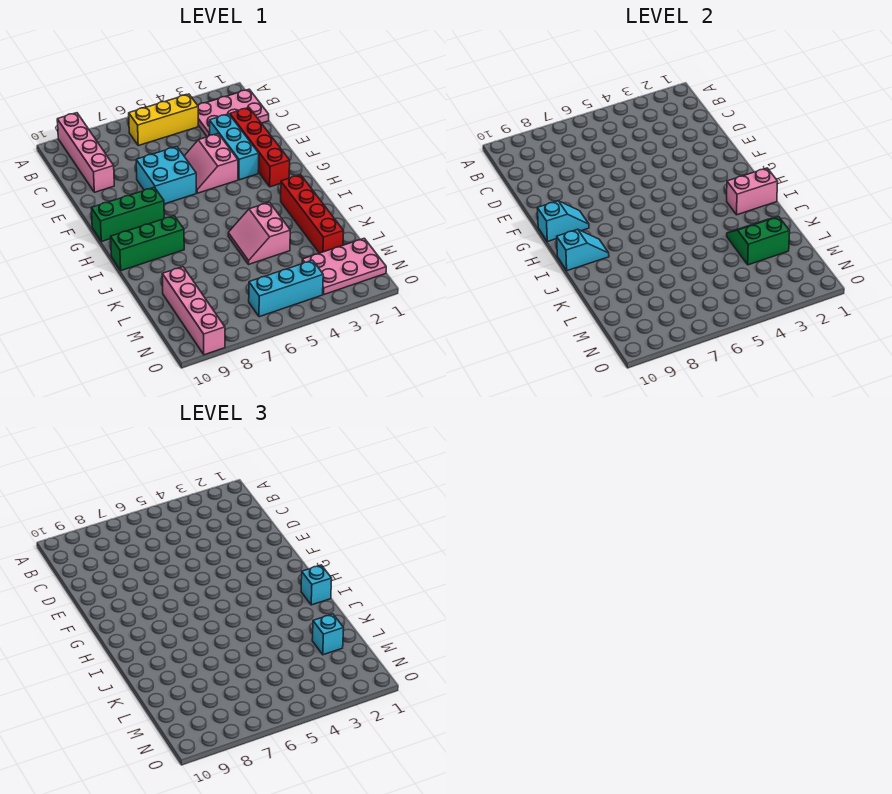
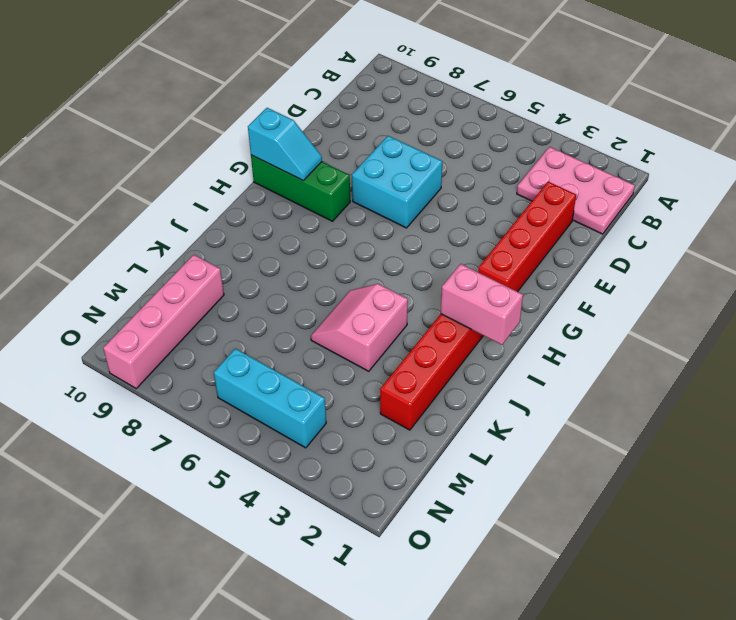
none -> pink 1x4 brick [57,113,114,192]
none -> yellow 1x3 brick [129,94,198,146]
none -> cyan 1x3 brick [210,114,259,180]

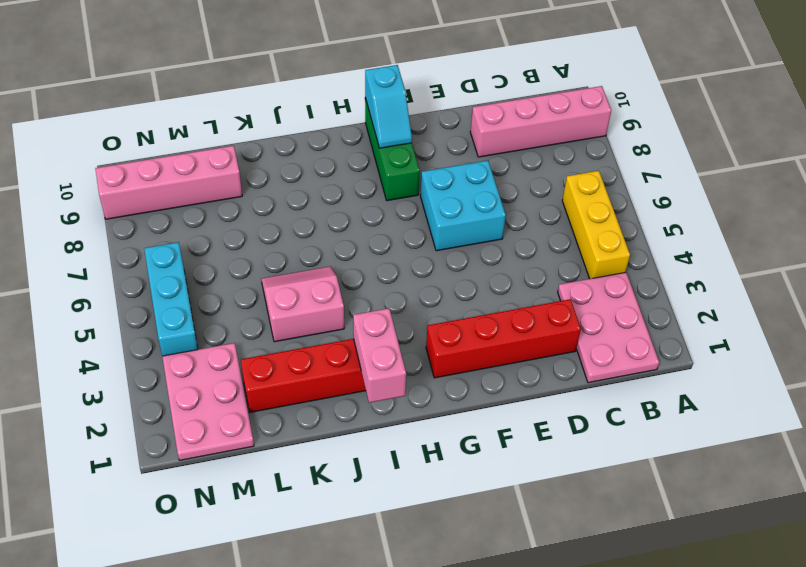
none -> cyan 1x3 brick [210,114,259,180]
none -> pink 2x2 slope [184,134,238,193]
none -> green 1x3 brick [111,216,184,271]

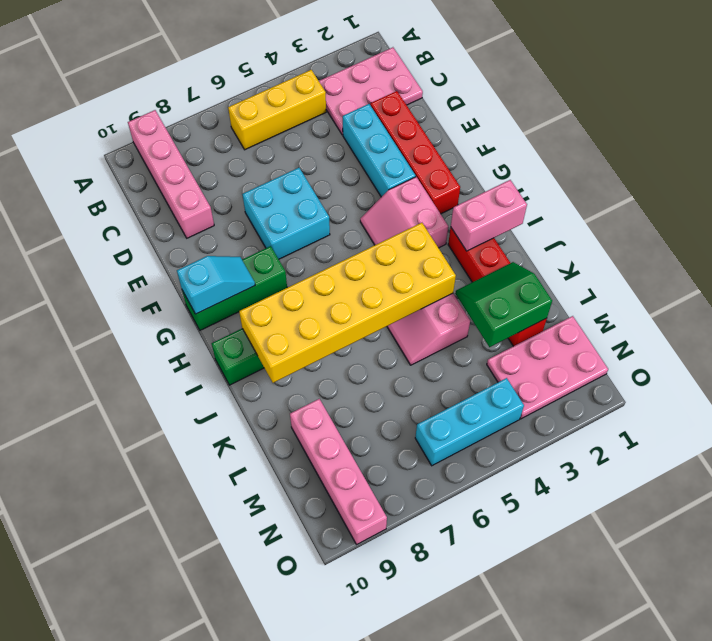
pink 2x2 slope [360,177,448,248] -> pink 2x2 slope moved to [184,134,238,193]
yellow 2x6 brick [239,223,456,383] -> cyan 1x2 slope [557,229,609,271]
none -> cyan 1x1 brick [301,565,332,605]
none -> cyan 1x1 brick [312,614,344,655]

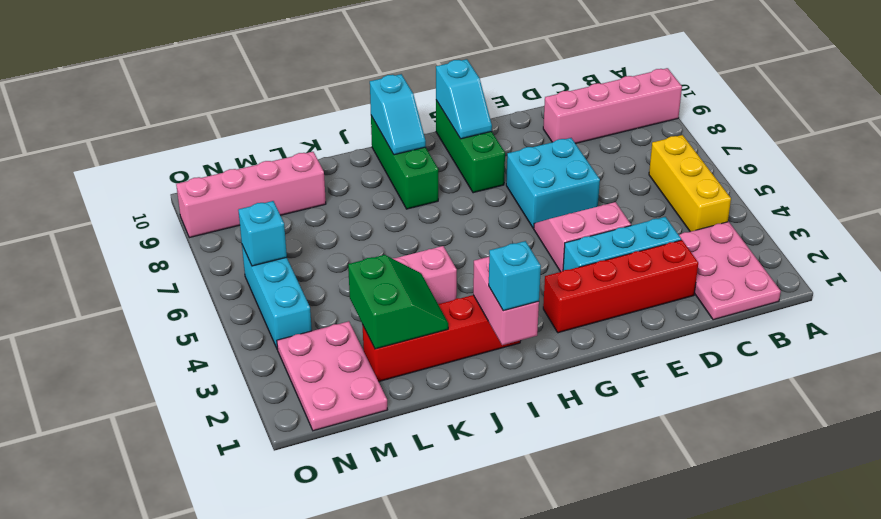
cyan 1x1 brick [238,201,287,266] -> cyan 1x1 brick moved to [312,614,344,655]

